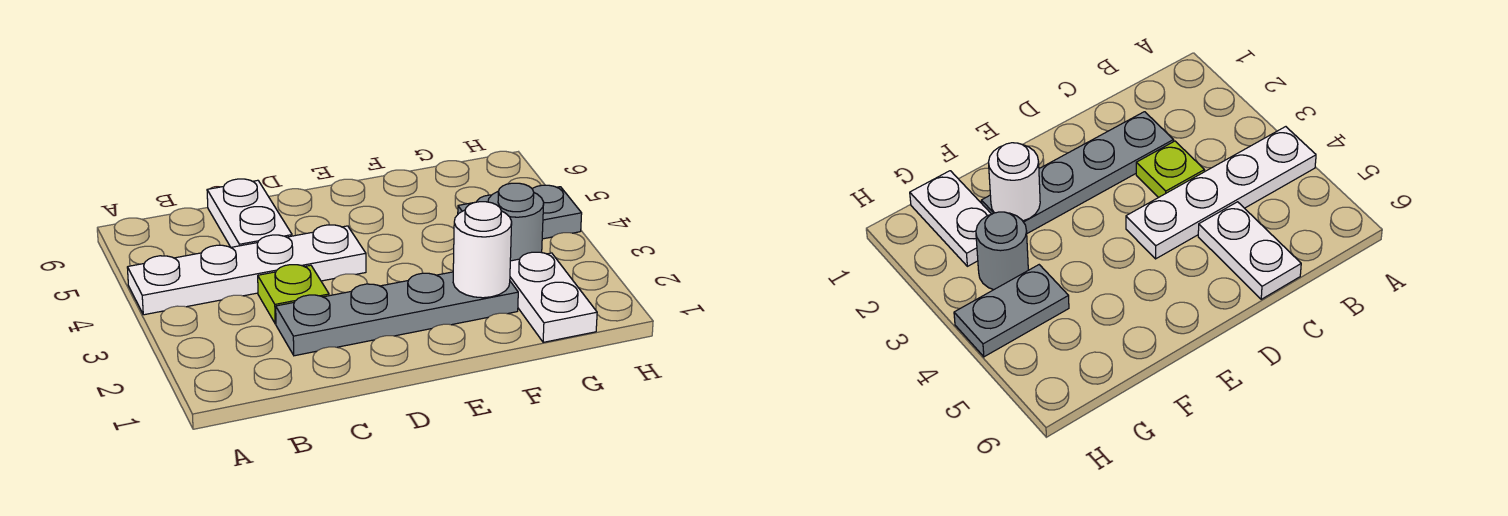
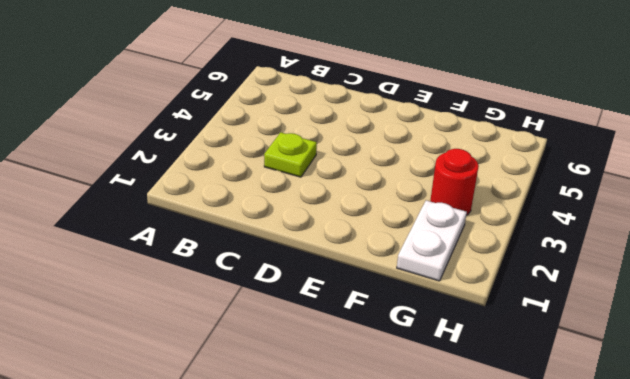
red 1x1 round brick [430,149,479,215] -> grey 1x1 round brick [488,183,544,261]
none -> white 1x4 plate [127,225,366,315]
none -> grey 1x4 plate [276,272,518,356]

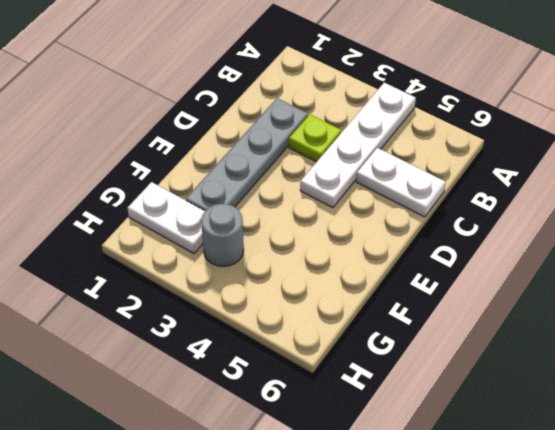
none -> grey 1x2 plate [458,185,582,239]
none -> white 1x1 round brick [453,202,512,298]

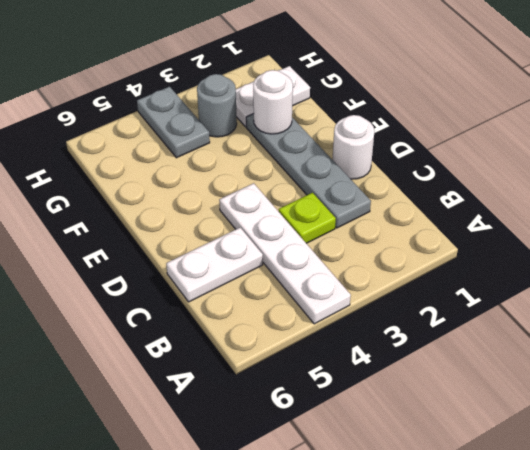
white 1x1 round brick [332,115,374,179] -> none

